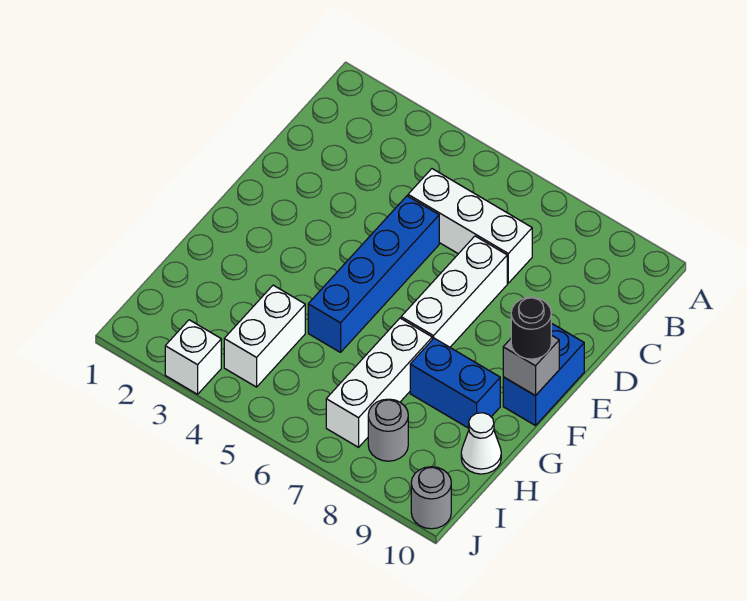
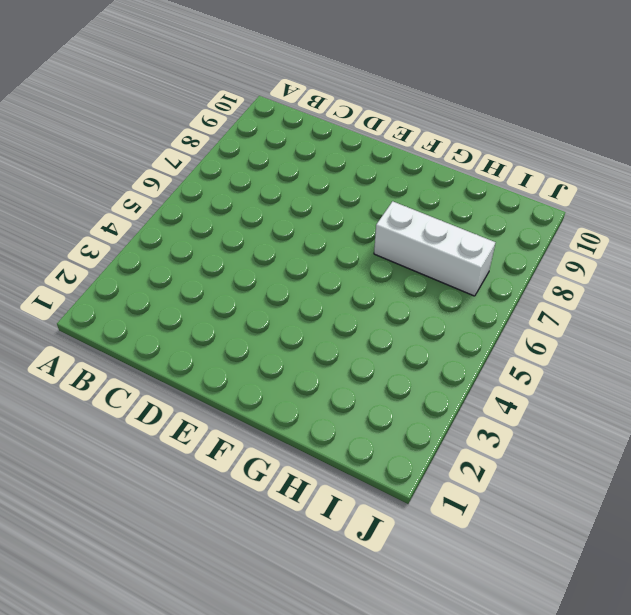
none -> white 1x3 brick [408,169,532,283]
none -> blue 1x4 brick [308,196,439,352]
none -> white 1x3 brick [401,236,507,347]

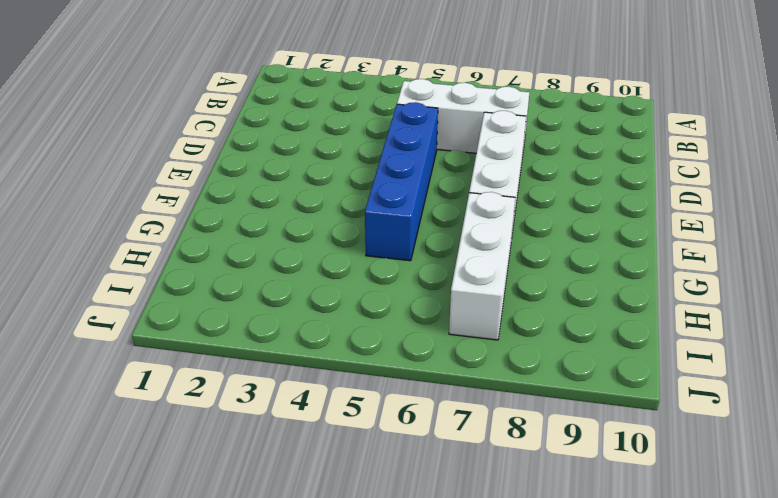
none -> blue 1x2 brick [503,324,584,426]
none -> blue 1x2 brick [410,338,500,428]
none -> white 1x2 brick [224,285,305,387]

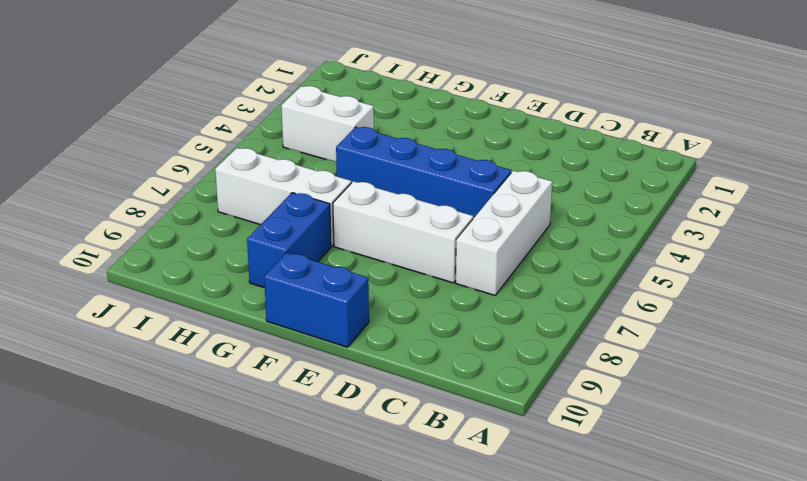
none -> white 1x1 cone [461,413,501,474]
none -> grey 1x1 round brick [368,399,408,461]
none -> white 1x1 brick [165,320,221,394]

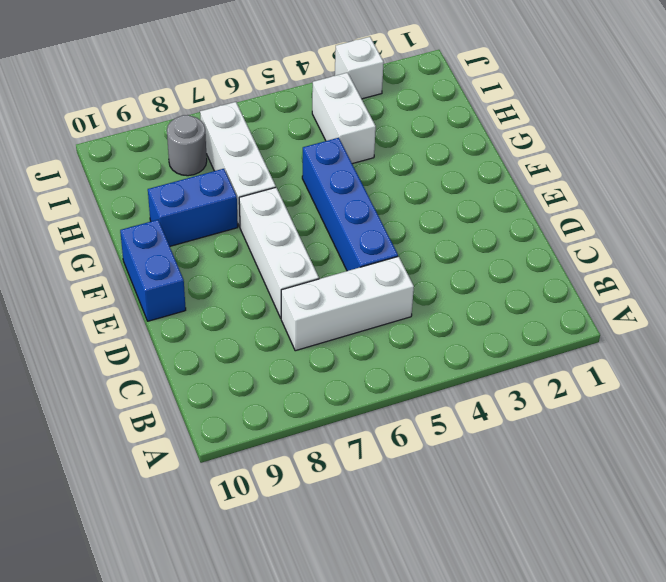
none -> white 1x1 cone [461,413,501,474]
none -> grey 1x1 round brick [411,467,451,529]
none -> grey 1x1 brick [503,335,559,396]

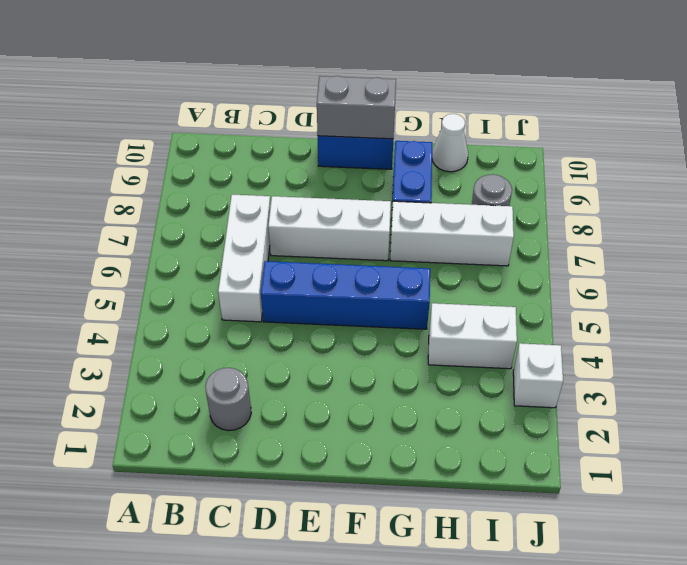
grey 1x1 round brick [205,368,251,431] -> grey 1x1 round brick moved to [411,467,451,529]
grey 1x2 brick [317,76,396,139] -> grey 1x1 brick [503,335,559,396]
none -> black 1x1 round brick [511,297,551,359]

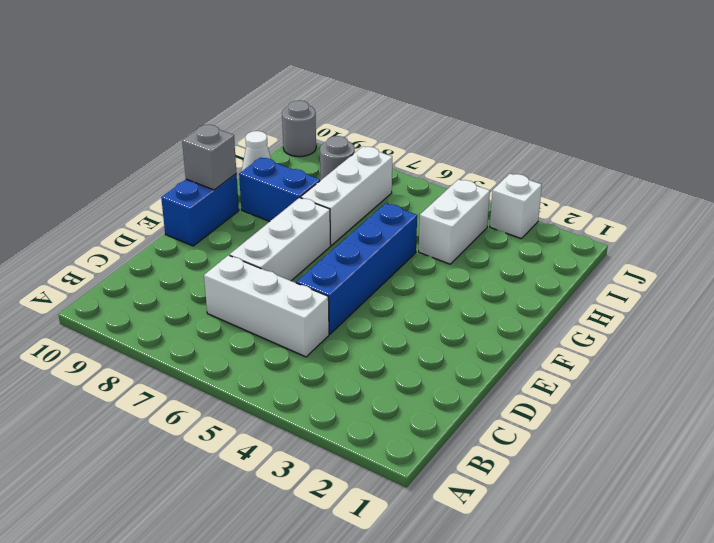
none -> black 1x1 round brick [511,297,551,359]

